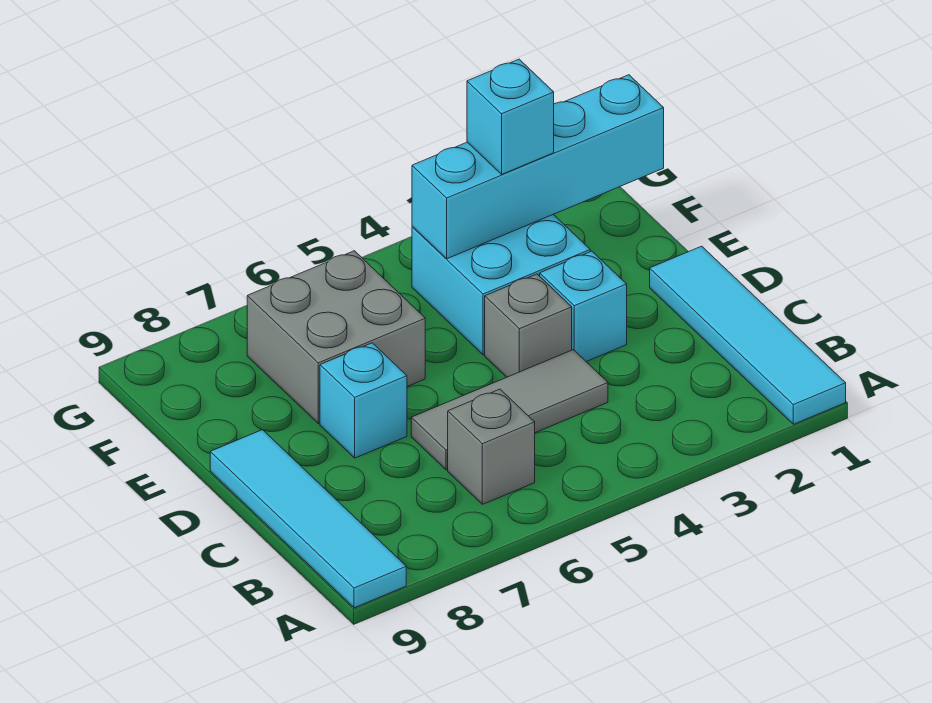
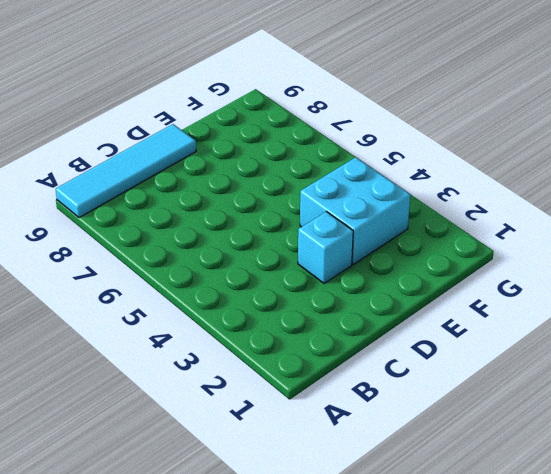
none -> cyan 1x4 tile [650,246,846,424]
none -> grey 1x1 brick [448,389,535,504]

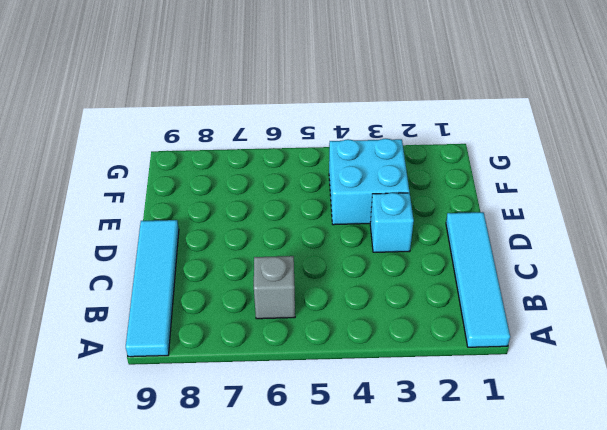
none -> grey 1x3 tile [411,350,608,470]
none -> grey 1x1 brick [485,274,572,377]

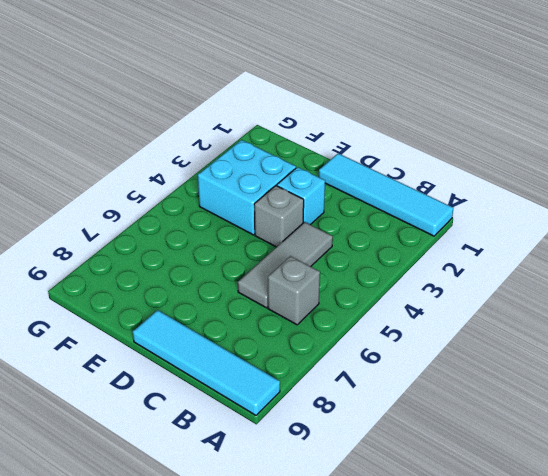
none -> cyan 1x1 brick [320,343,407,458]
none -> grey 2x2 brick [247,251,425,424]

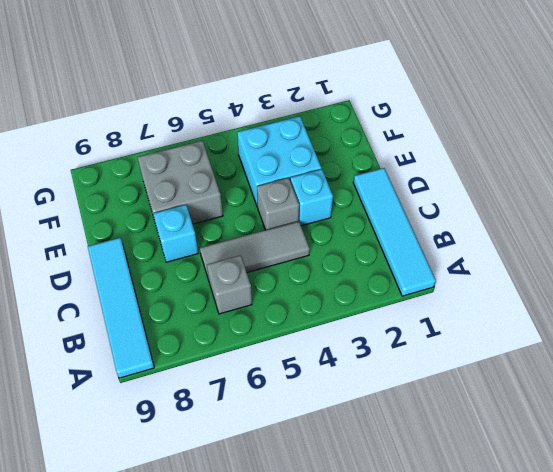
none -> cyan 1x4 brick [412,75,664,259]
none -> cyan 1x1 brick [467,59,554,174]

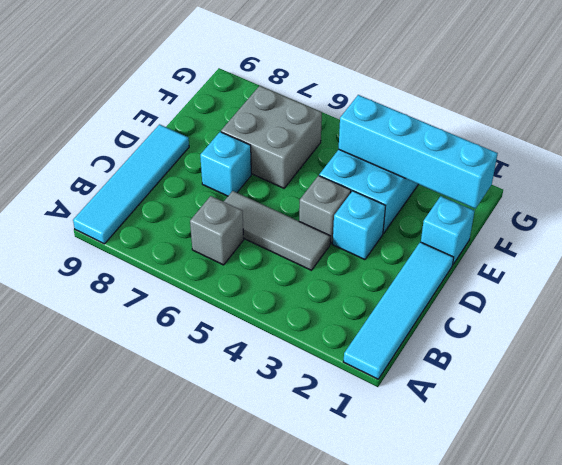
cyan 1x1 brick [421,196,475,265] -> cyan 1x1 brick moved to [467,59,554,174]

